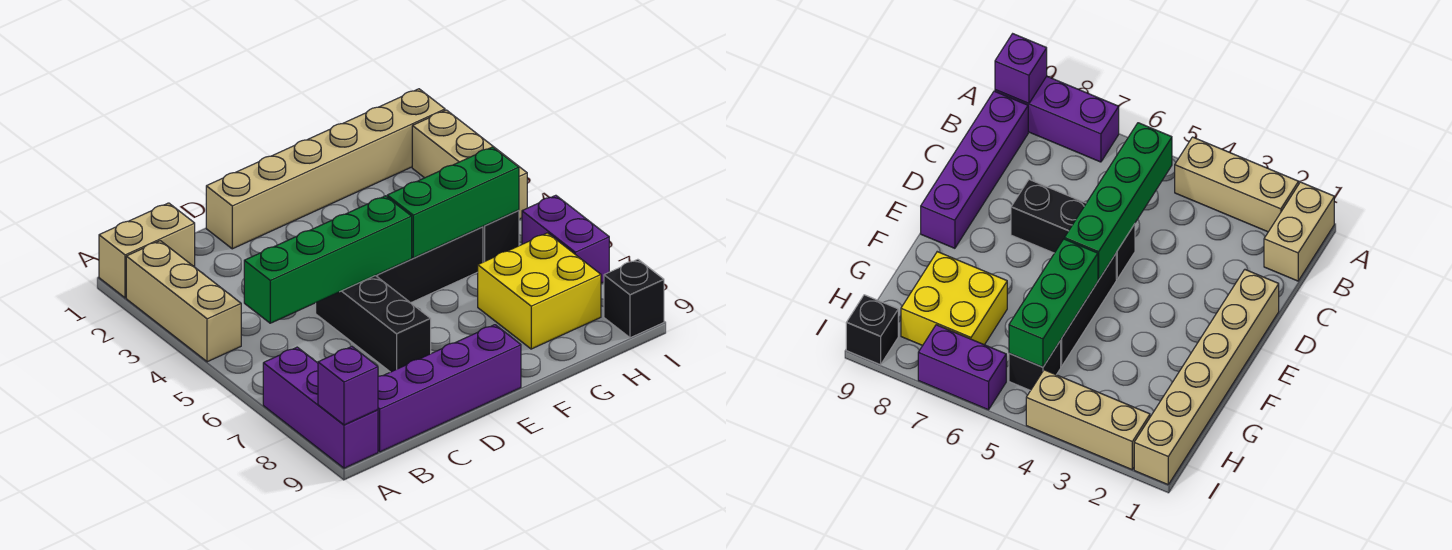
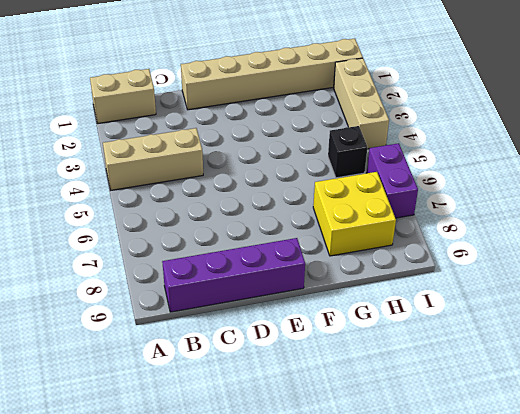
tan 1x3 brick [103,128,203,190] -> tan 1x3 brick turned to [126,241,241,362]
none -> purple 1x3 brick [263,347,378,468]
none -> black 1x3 brick [316,276,431,372]
none -> black 1x3 brick [376,227,483,303]

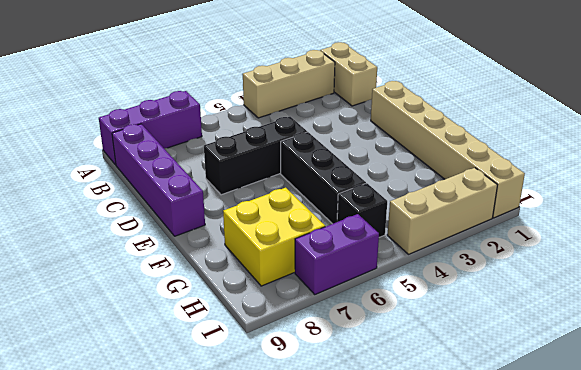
none -> black 1x1 brick [604,259,664,338]
none -> purple 1x1 brick [318,347,378,425]
none -> green 1x4 brick [244,196,412,323]

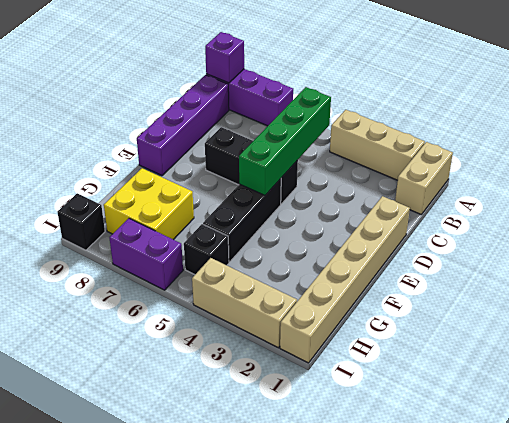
none -> green 1x3 brick [387,147,519,258]

